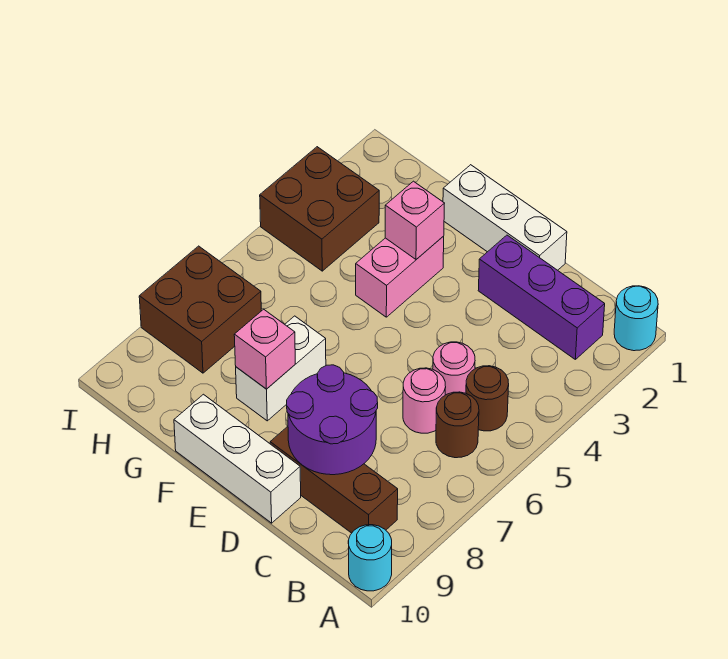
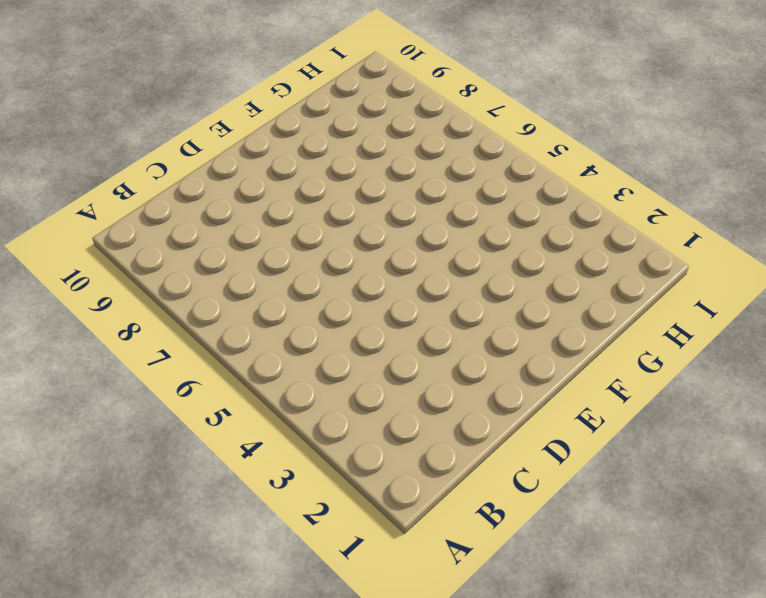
none -> cyan 1x1 round brick [614,286,658,351]
none -> cyan 1x1 round brick [348,525,392,591]
none -> purple 1x3 brick [478,235,605,359]

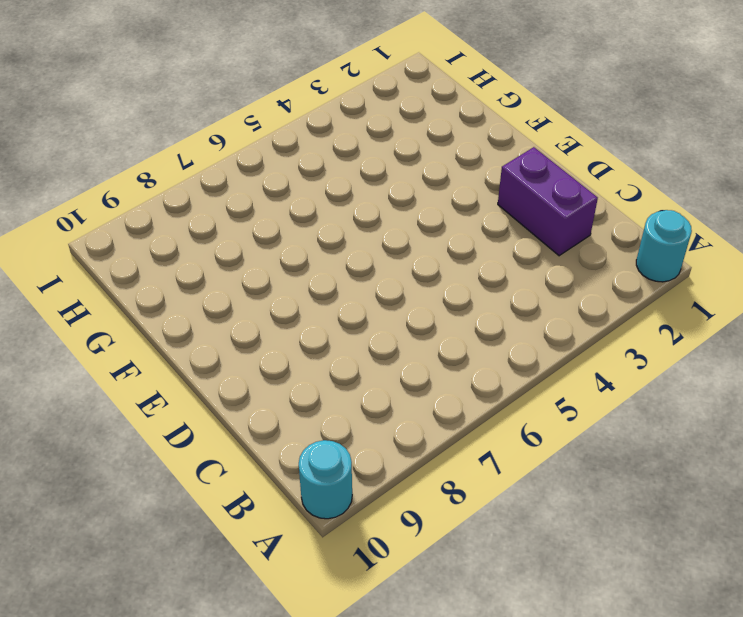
purple 1x2 brick [498,147,598,256] -> purple 1x3 brick [478,235,605,359]
none -> brown 1x1 round brick [466,366,509,431]
none -> brown 1x1 round brick [436,392,479,458]
none -> brown 1x3 brick [270,427,398,533]

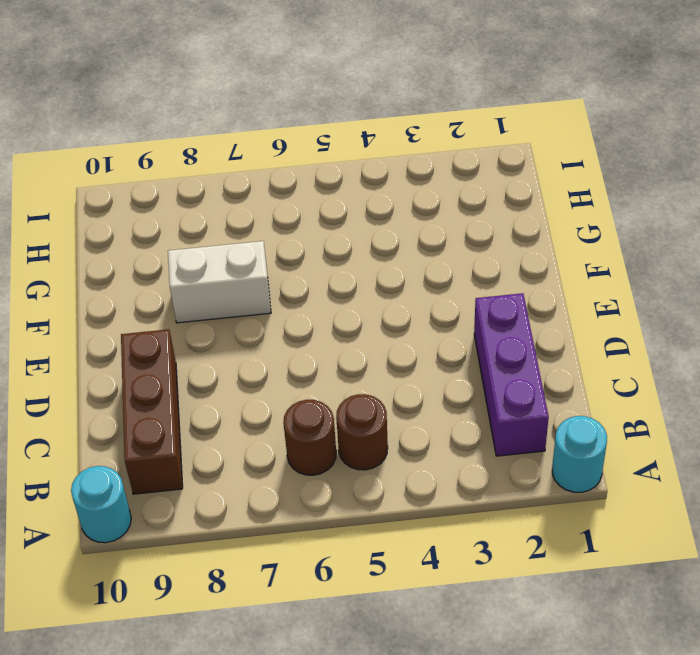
none -> pink 1x1 round brick [433,342,475,395]
none -> pink 1x1 round brick [403,368,446,433]
none -> white 1x3 brick [443,165,567,270]

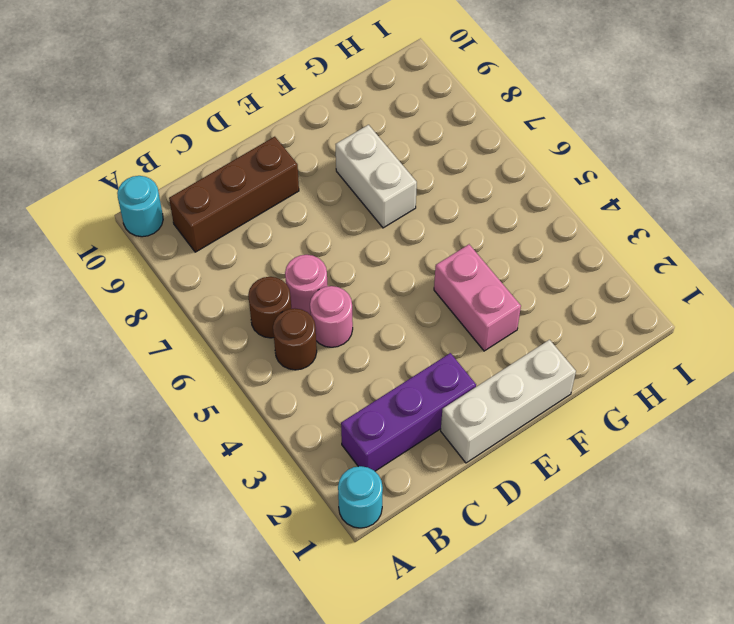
none -> white 1x3 brick [174,394,301,523]
none -> brown 2x2 brick [260,147,379,271]
none -> brown 2x2 brick [139,246,261,373]

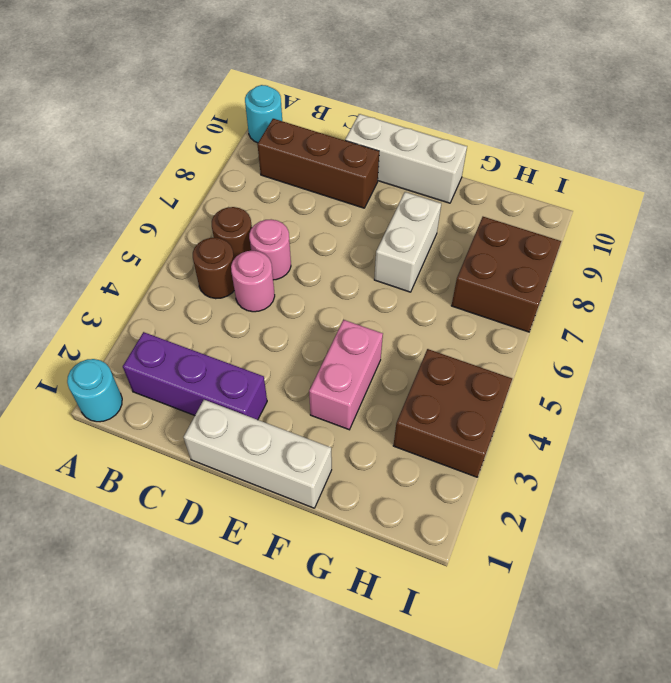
none -> purple 2x2 round brick [287,365,378,475]
none -> pink 1x1 brick [385,181,445,259]
none -> pink 1x1 brick [234,309,295,389]

